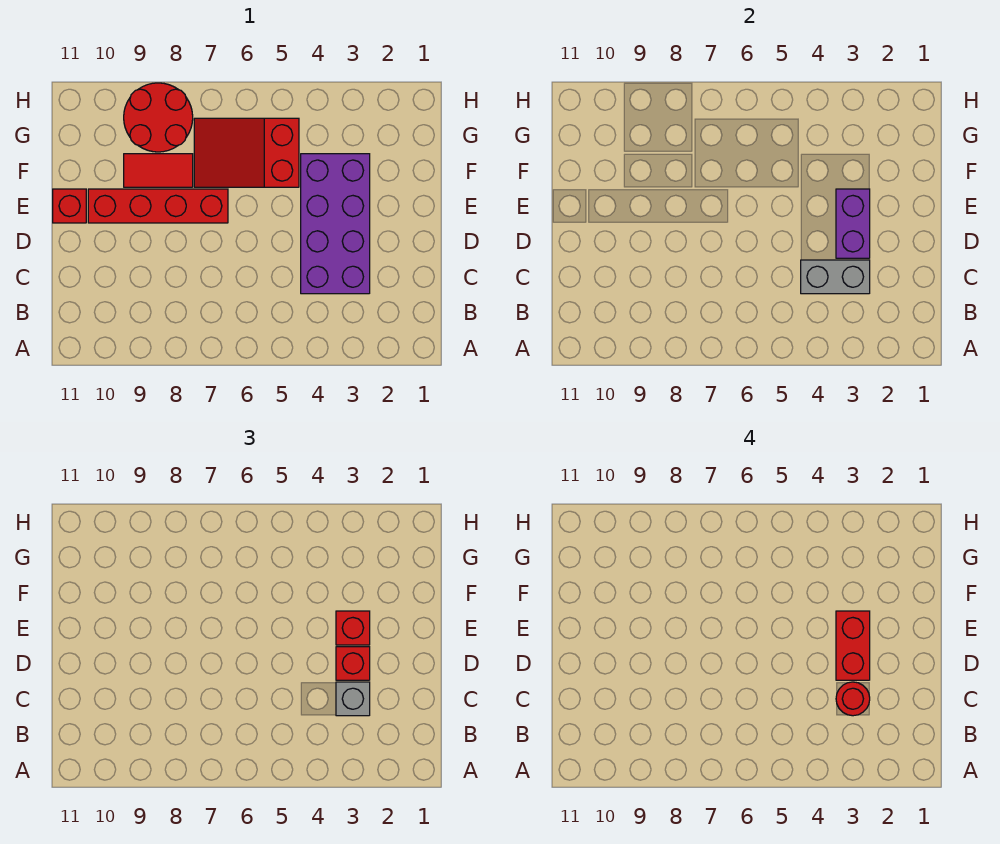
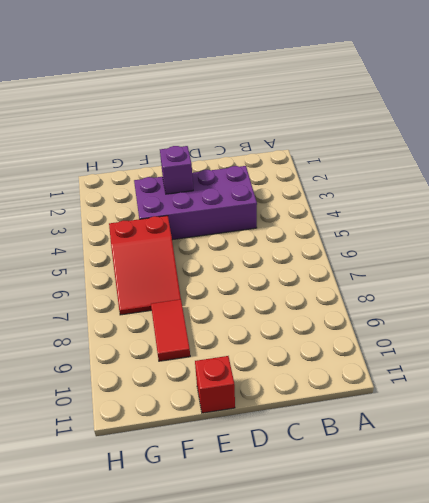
purple 1x1 brick [160,146,193,194] -> purple 1x2 brick [836,189,870,258]
none -> red 1x4 brick [88,189,228,223]
none -> red 2x2 round brick [124,83,193,152]
none -> grey 1x2 brick [801,260,870,294]

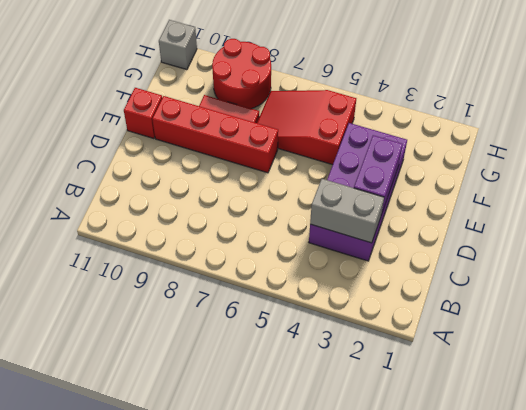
grey 1x1 brick [159,20,197,70] -> grey 1x1 brick moved to [336,682,370,716]
none -> red 1x1 brick [336,647,370,680]
none -> red 1x1 brick [336,611,370,645]
none -> red 1x1 round brick [836,682,870,716]

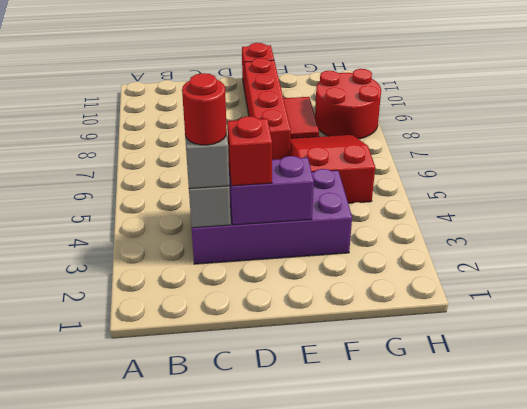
none -> red 1x1 brick [336,611,370,645]
none -> red 1x2 brick [836,611,870,680]

